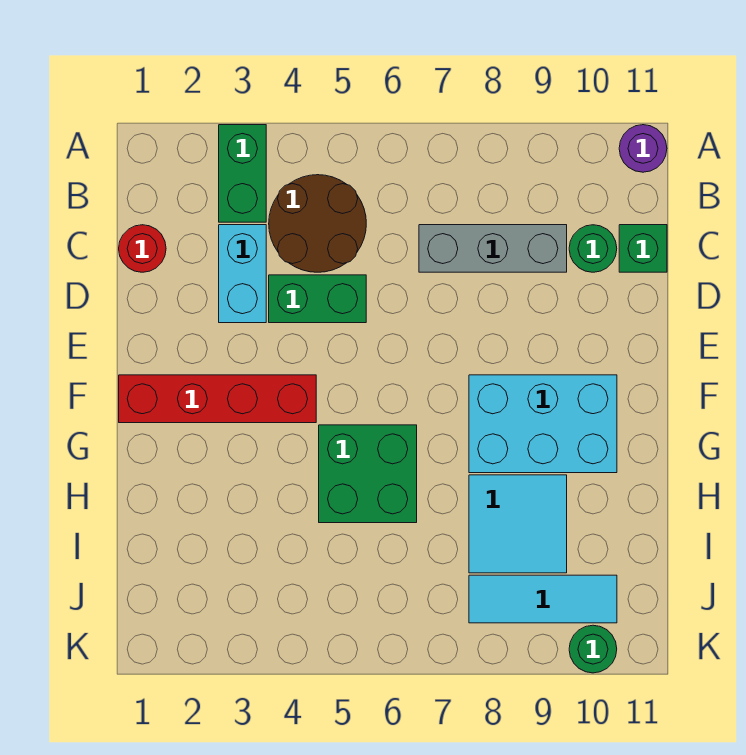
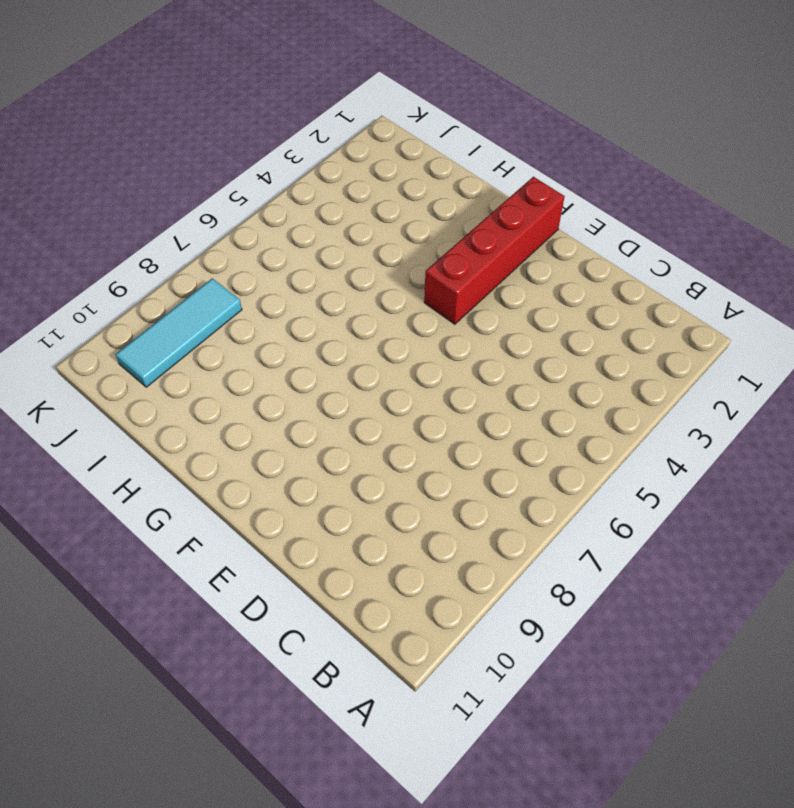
none -> green 1x2 brick [219,125,266,222]
none -> purple 1x1 round brick [619,125,667,172]
none -> brown 2x2 round brick [269,175,366,272]

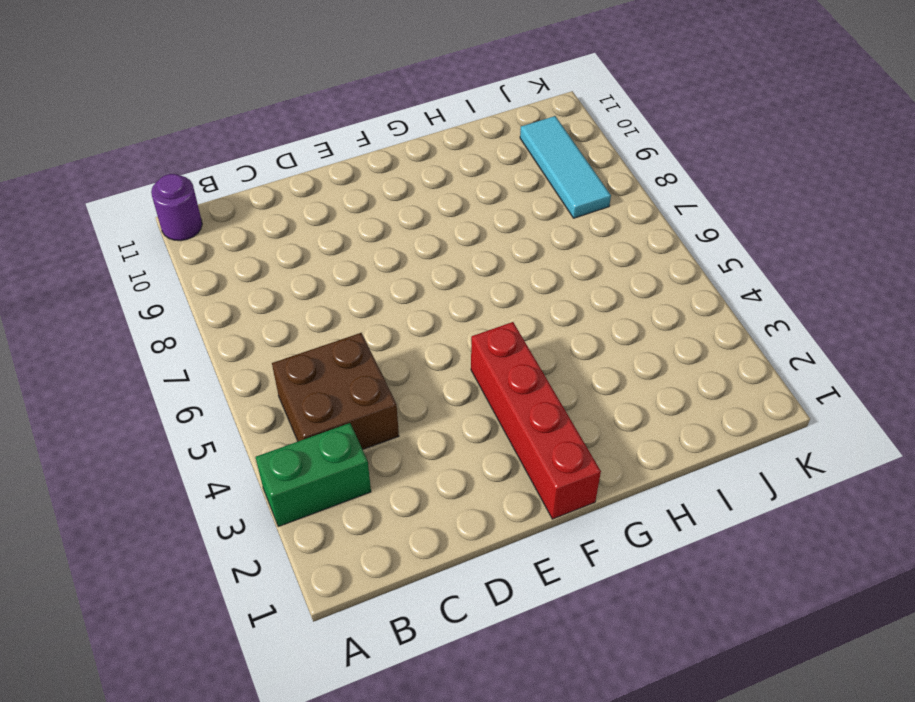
brown 2x2 brick [272,333,399,450] -> brown 2x2 round brick [269,175,366,272]
none -> red 1x1 round brick [119,225,166,272]
none -> cyan 1x2 brick [219,225,266,323]
none -> grey 1x3 brick [419,225,567,272]

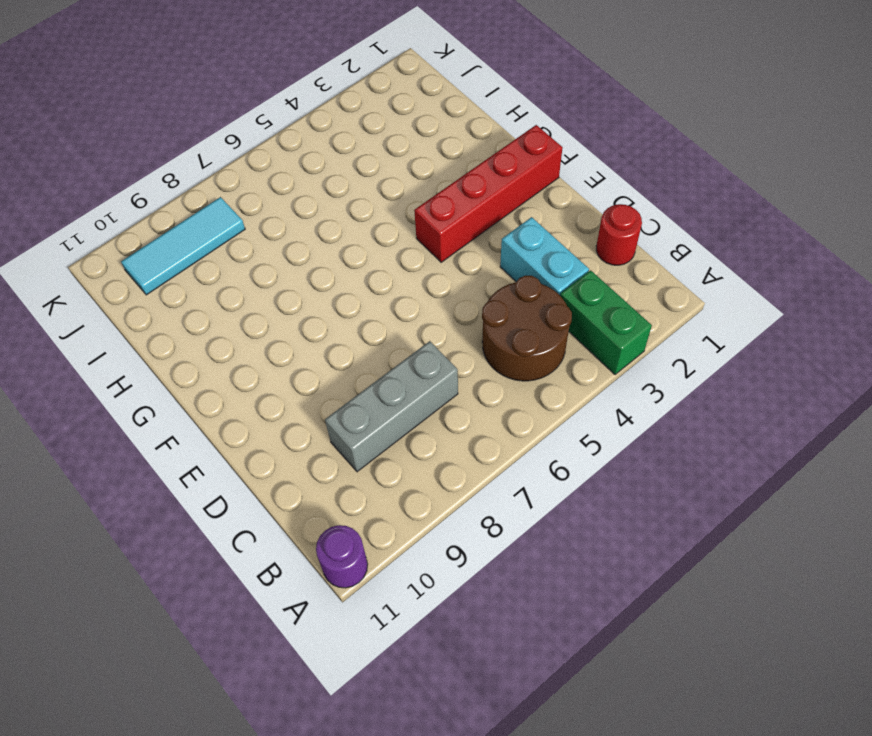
none -> green 1x1 round brick [569,225,617,272]
none -> green 1x1 brick [619,225,667,272]
none -> green 1x2 brick [269,275,366,323]

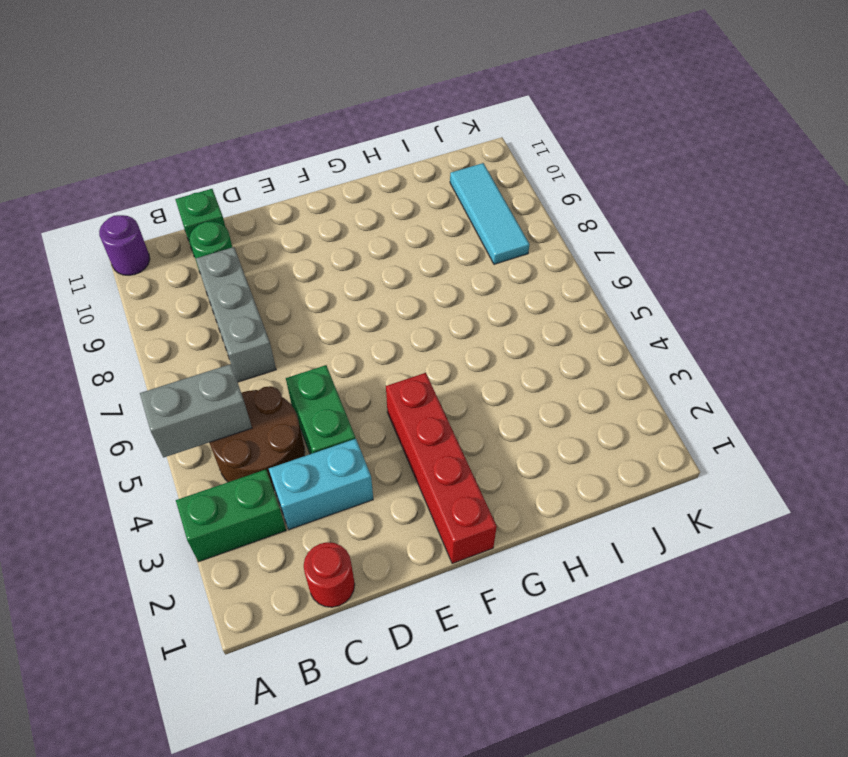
grey 1x2 brick [140,364,252,458] -> none
none -> cyan 2x3 brick [469,375,617,473]
none -> green 2x2 brick [319,425,417,523]
none -> cyan 2x2 tile [469,475,567,573]

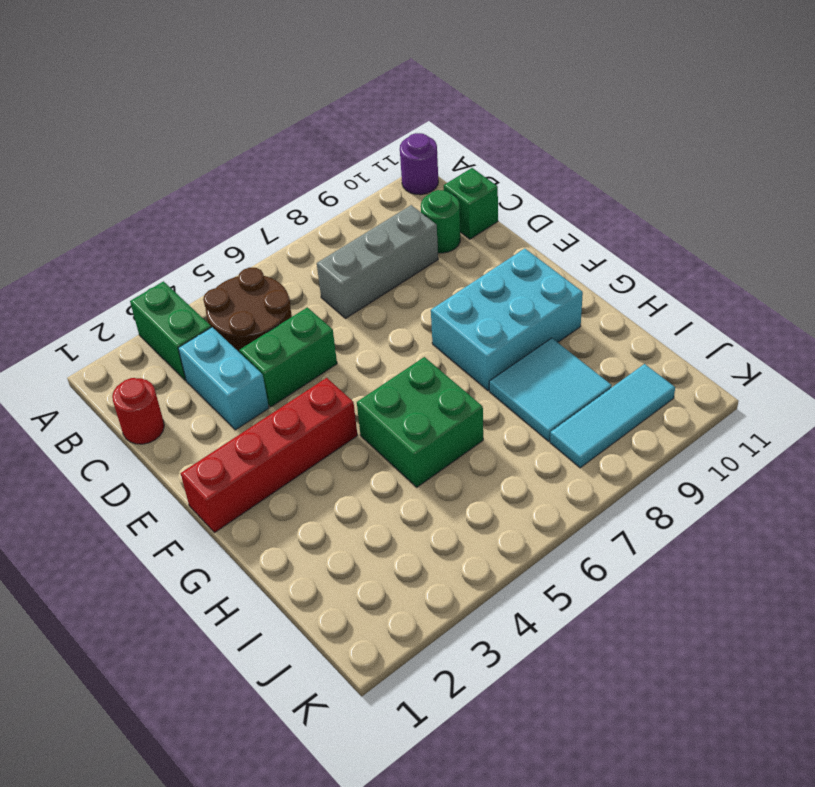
none -> green 1x1 round brick [569,625,617,673]

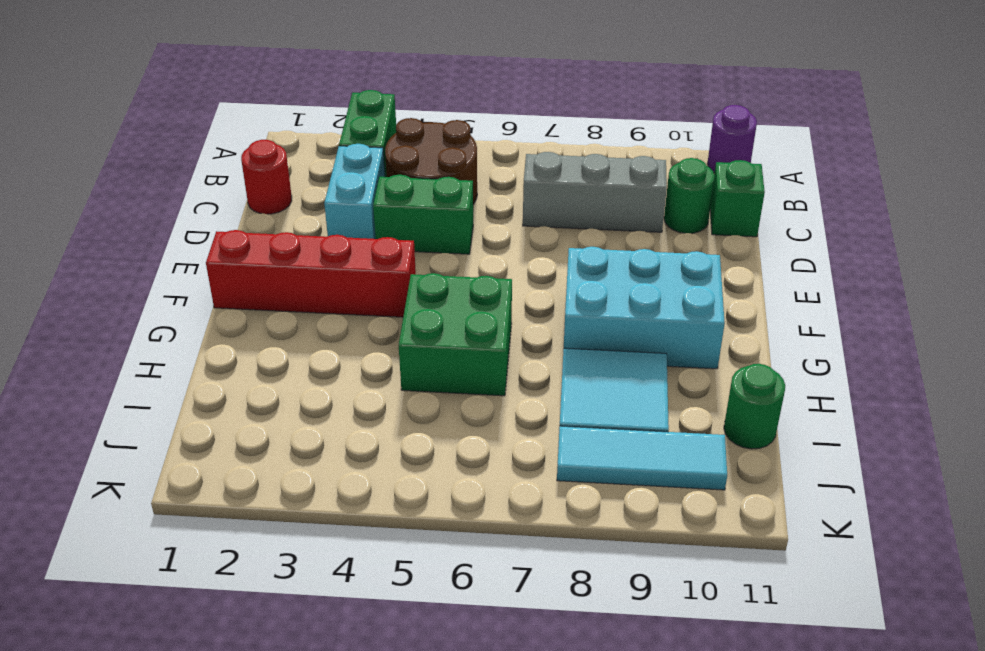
green 1x1 round brick [724,364,785,449] -> green 1x1 round brick moved to [569,625,617,673]

